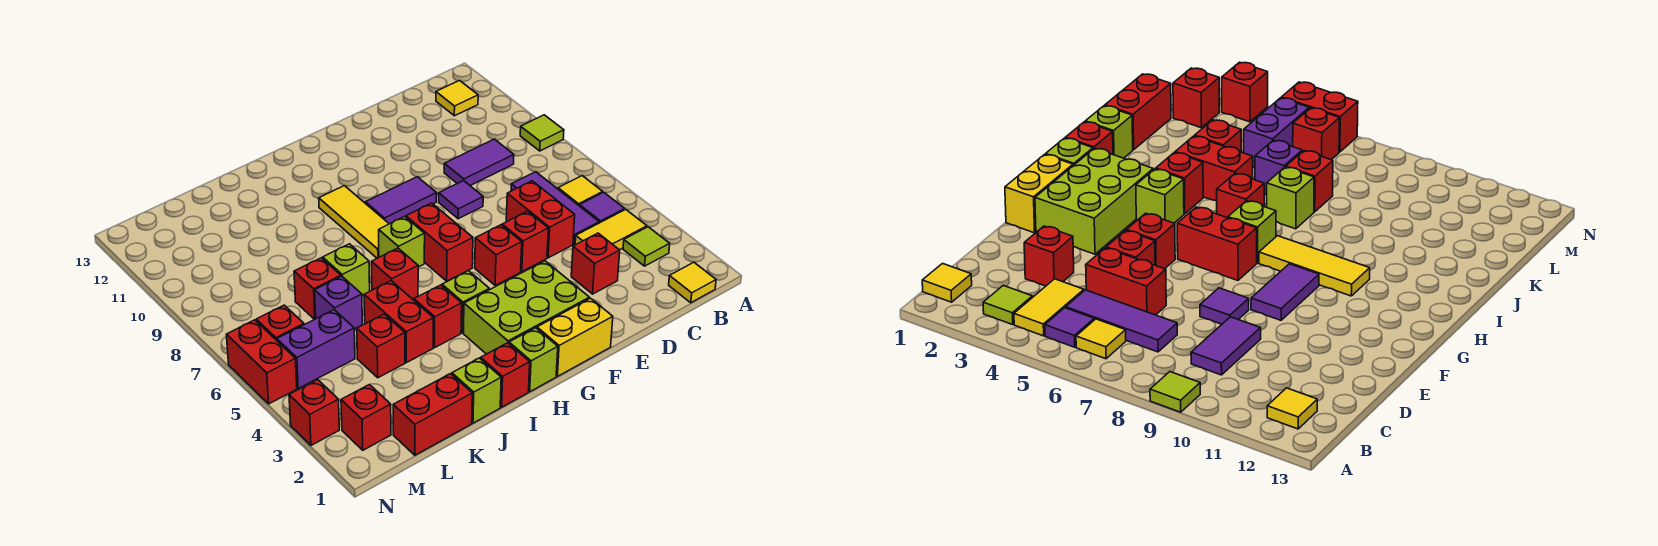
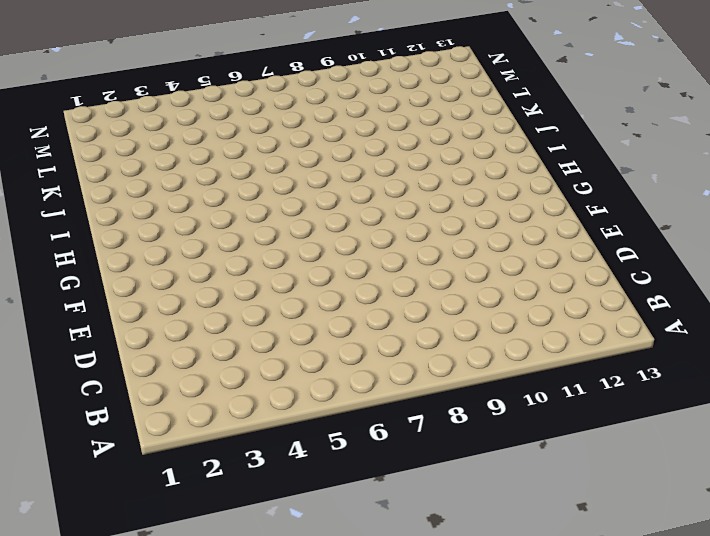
none -> lime 1x1 tile [520,115,564,151]
none -> yellow 1x1 tile [669,262,716,303]
none -> lime 1x1 tile [623,227,670,266]
none -> yellow 1x2 tile [575,209,647,250]

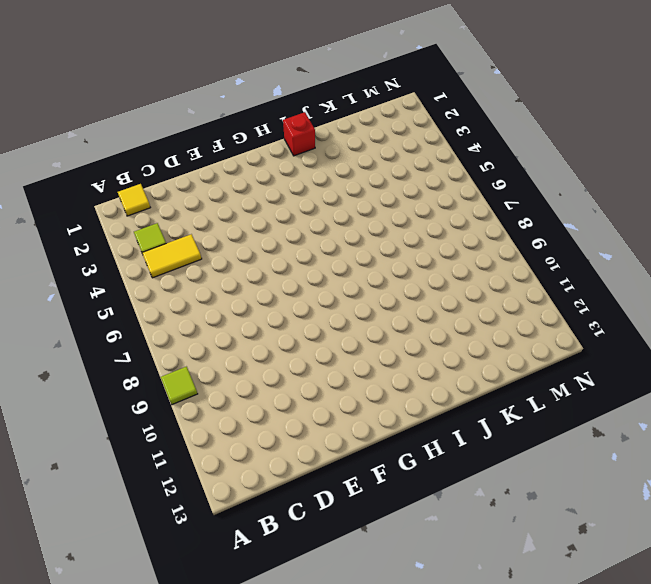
none -> purple 1x1 tile [580,192,625,223]
none -> yellow 1x1 tile [558,176,603,206]
none -> yellow 1x1 tile [436,81,478,116]
none -> purple 1x3 tile [511,172,599,244]

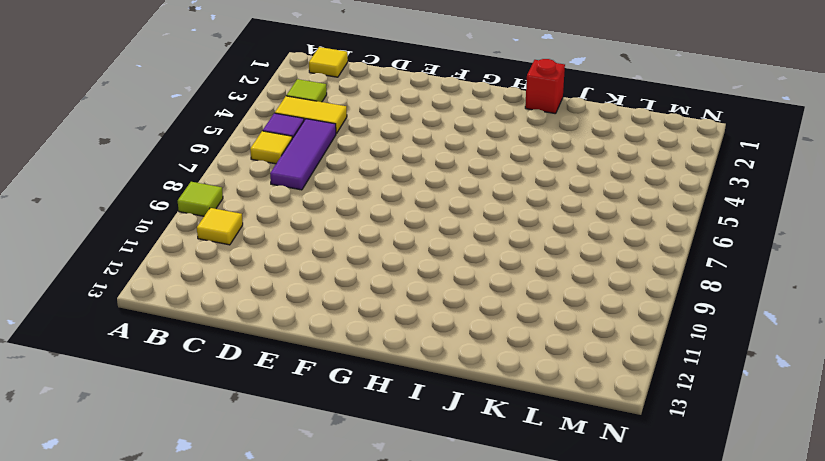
yellow 1x1 tile [197,208,243,245] -> yellow 1x1 tile moved to [436,81,478,116]
none -> purple 1x2 tile [444,139,514,186]
none -> red 1x1 brick [571,233,620,294]
none -> red 1x2 brick [506,181,575,258]
none -> red 1x1 brick [502,211,548,271]

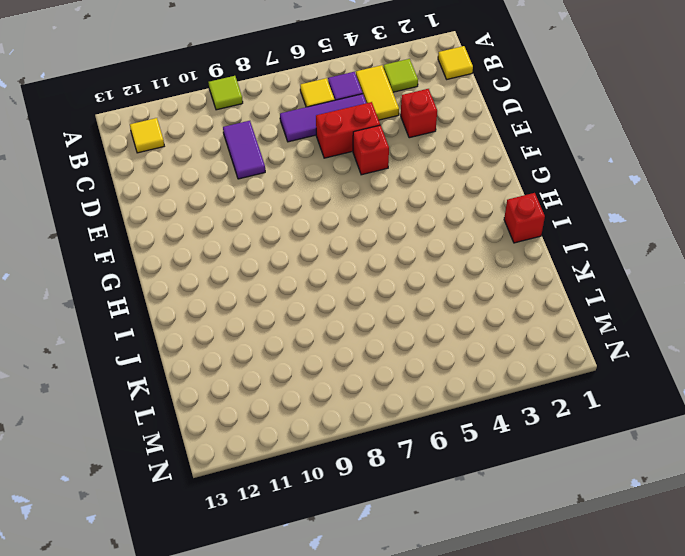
none -> purple 1x1 tile [439,181,483,219]
none -> yellow 1x2 brick [537,298,613,376]
none -> lime 2x3 brick [463,261,589,354]
none -> red 1x1 brick [475,225,522,285]

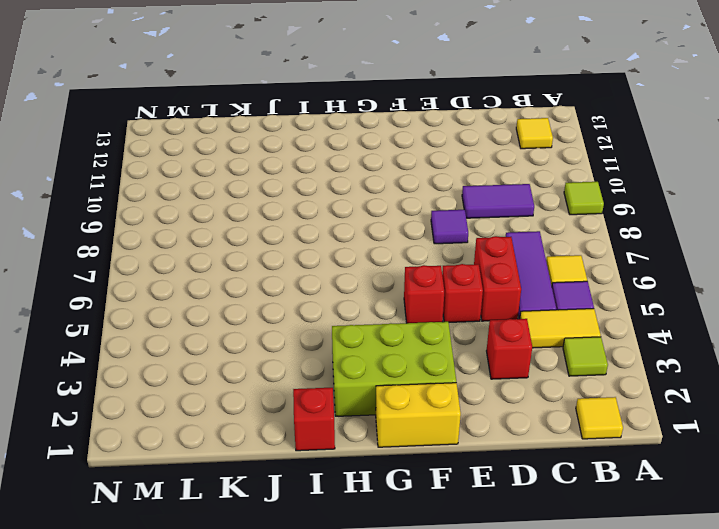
none -> purple 1x2 tile [365,177,437,224]
none -> red 1x2 brick [406,203,473,281]
none -> lime 1x1 brick [509,328,558,392]
none -> lime 1x1 brick [442,271,489,333]

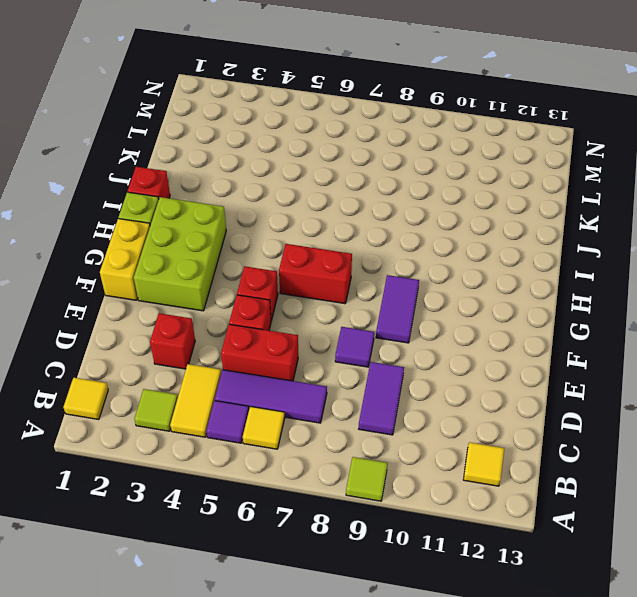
none -> lime 1x1 brick [442,271,489,333]
none -> lime 1x1 brick [379,217,425,267]
none -> yellow 1x3 tile [319,186,389,258]
none -> red 1x1 brick [414,285,462,348]

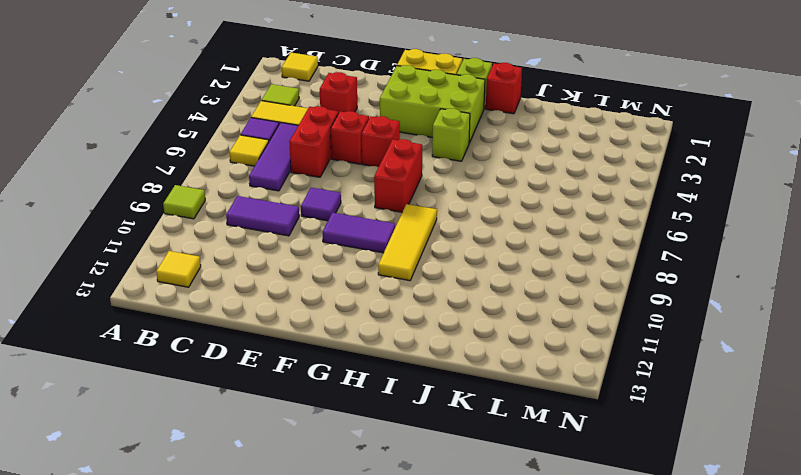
none -> lime 1x1 brick [379,217,425,267]
none -> red 1x1 brick [414,285,462,348]
none -> red 1x1 brick [372,248,418,299]
none -> lime 1x1 brick [452,358,501,423]

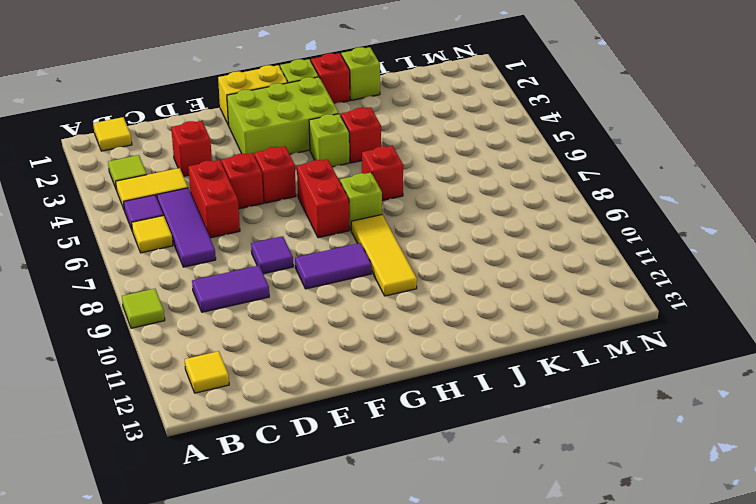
none -> red 1x2 brick [364,281,433,363]
none -> lime 1x1 brick [323,244,370,296]
none -> red 1x2 brick [393,374,472,455]
none -> red 1x1 brick [357,314,405,378]

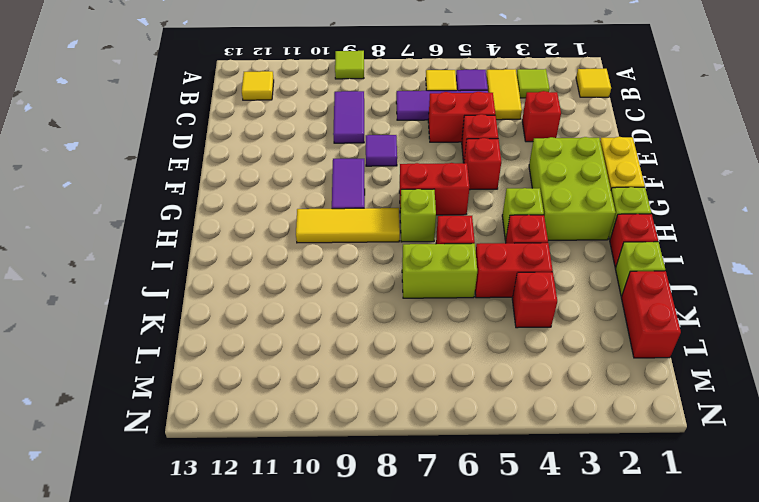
lime 1x2 brick [402,244,477,298] -> lime 1x1 brick [323,244,370,296]
none -> purple 1x1 brick [315,276,362,329]
none -> red 1x1 brick [294,258,341,319]
none -> purple 1x2 brick [277,310,355,388]
none -> red 1x1 brick [341,385,391,450]

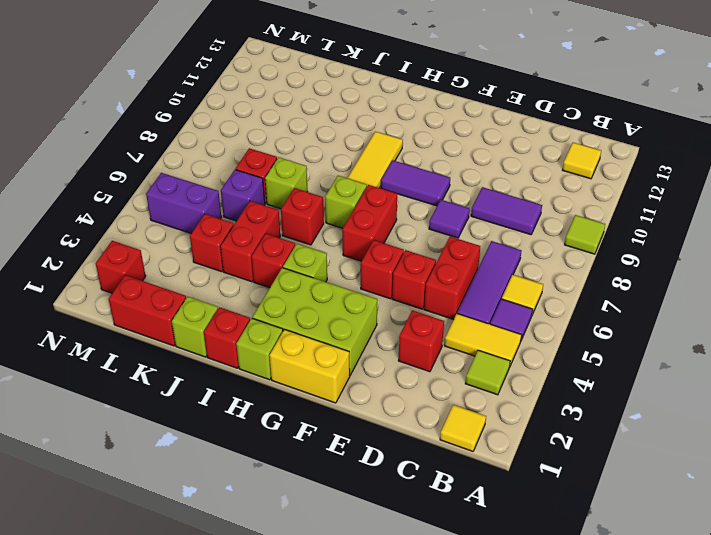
none -> red 1x1 brick [256,305,304,340]
none -> red 1x1 brick [289,380,339,445]
none -> red 1x2 brick [226,320,297,404]

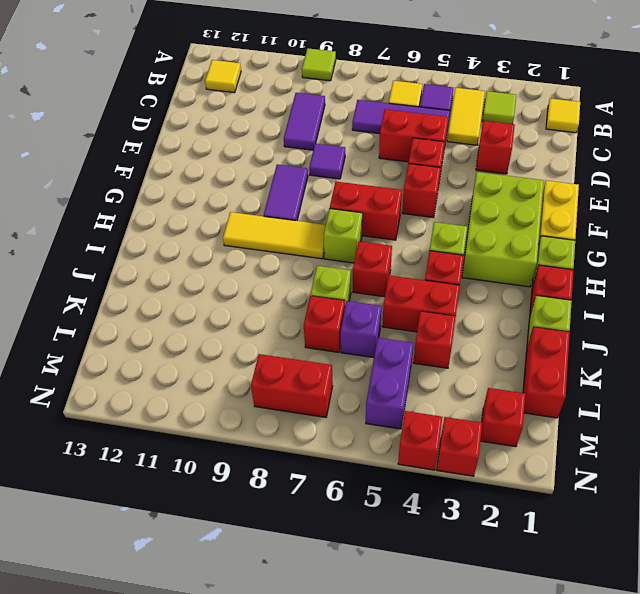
red 1x2 brick [251,354,333,417] -> red 1x2 brick moved to [226,320,297,404]
red 1x1 brick [398,411,442,470] -> red 1x1 brick moved to [256,305,304,340]

